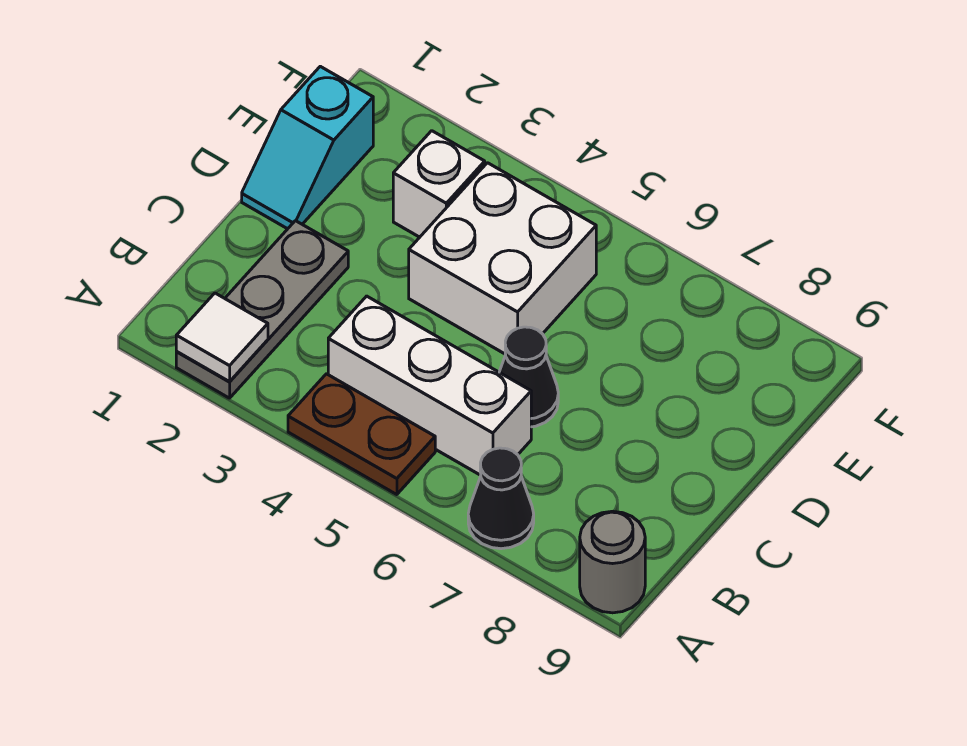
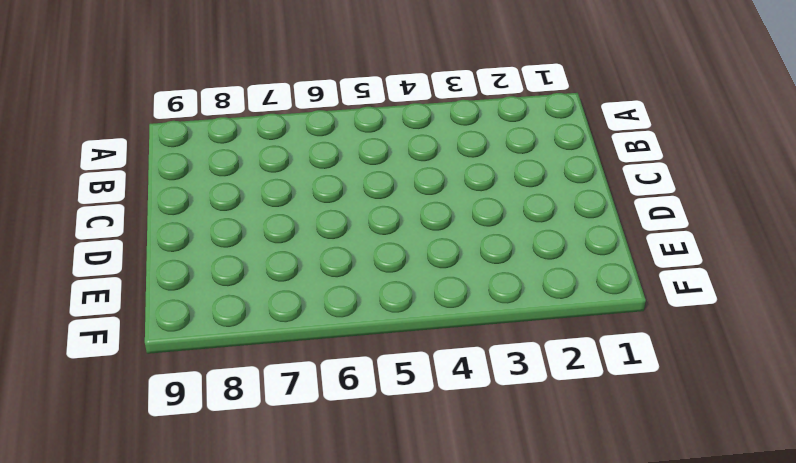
none -> grey 1x3 plate [176,221,348,398]
none -> brown 1x2 plate [288,374,435,495]

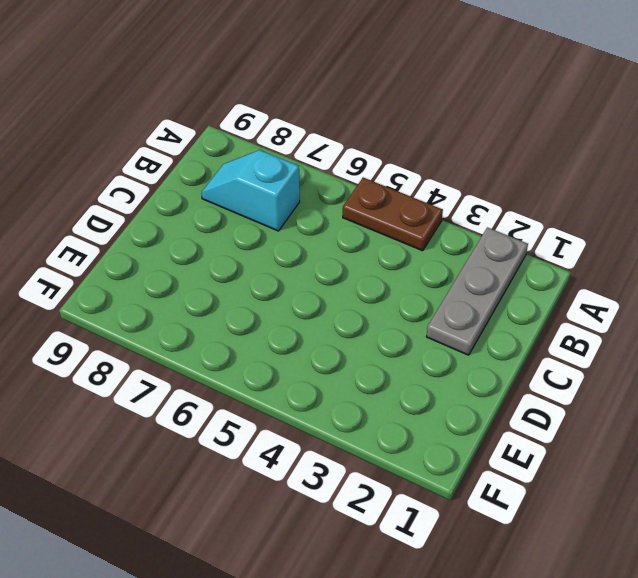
cyan 1x2 slope [201,150,300,231] -> cyan 1x2 slope turned to [242,66,373,229]
none -> black 1x1 cone [468,448,534,549]
none -> grey 1x1 round brick [580,511,645,613]

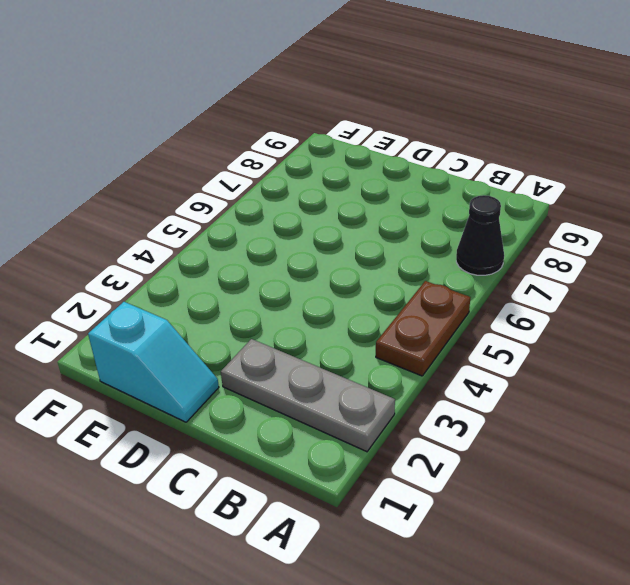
none -> grey 1x1 round brick [580,511,645,613]
none -> white 1x3 brick [328,296,531,475]

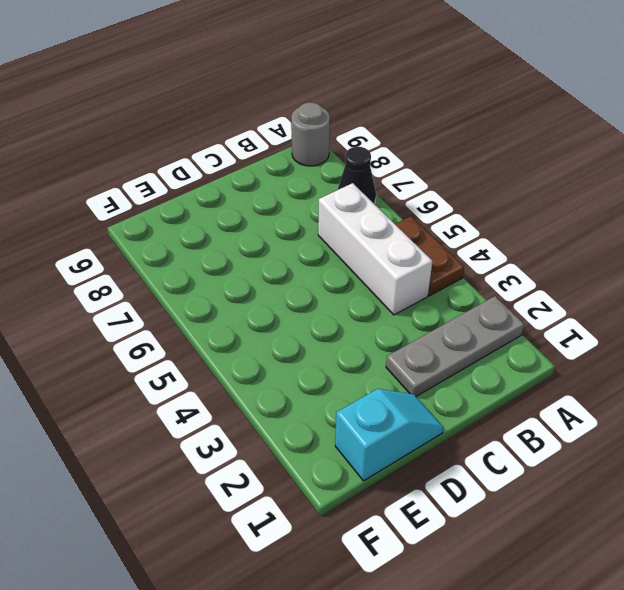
none -> black 1x1 cone [499,327,558,427]
none -> white 2x2 brick [409,163,596,354]

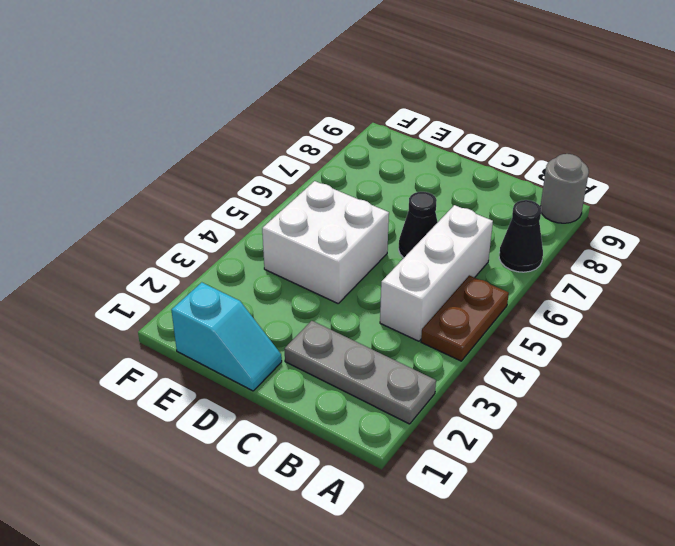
none -> white 1x1 brick [393,131,485,237]
none -> white 1x1 tile [176,293,268,382]

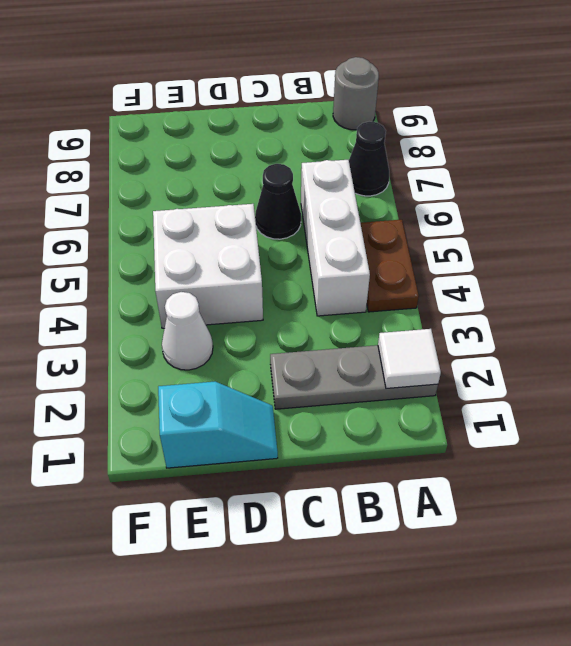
white 1x1 cone [162,292,213,370] -> white 1x1 brick [393,131,485,237]

